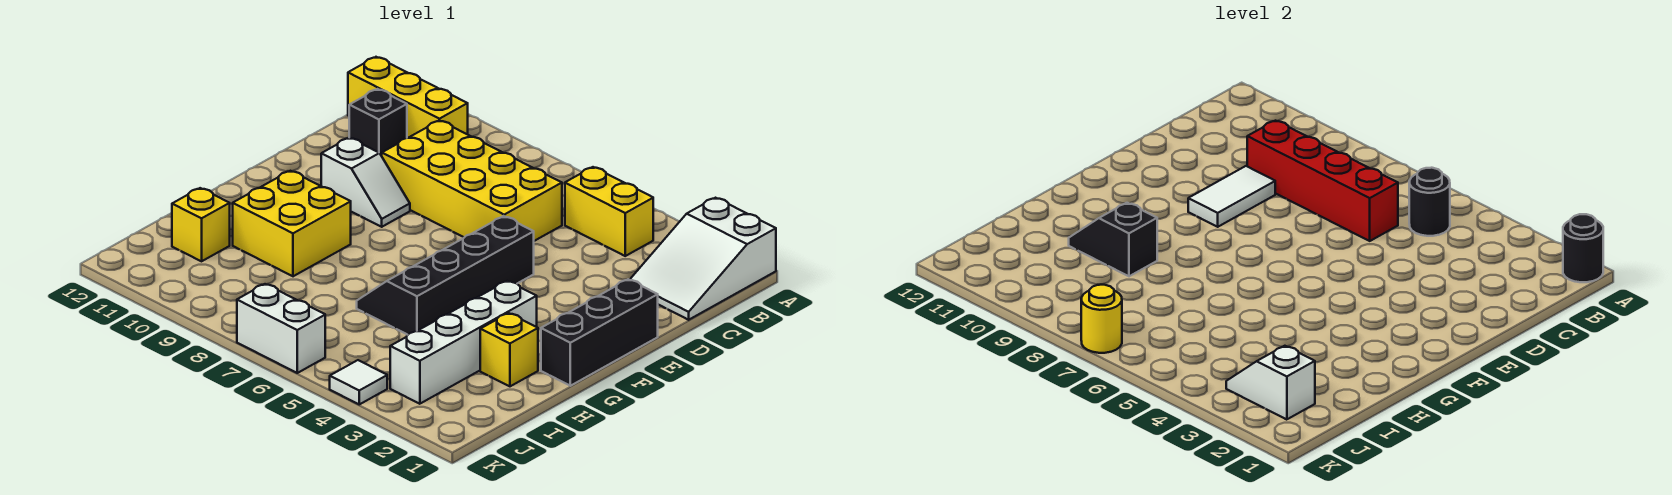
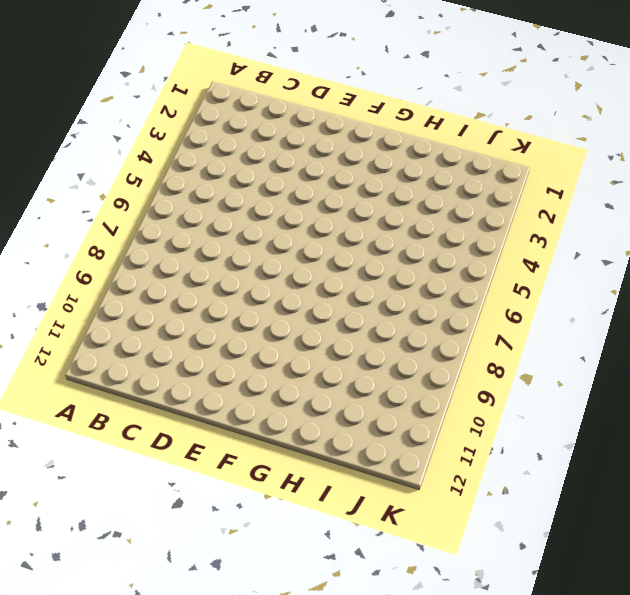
none -> white 2x3 slope [630,198,776,320]
none -> yellow 1x2 brick [565,167,653,256]
none -> yellow 1x3 brick [348,57,468,138]

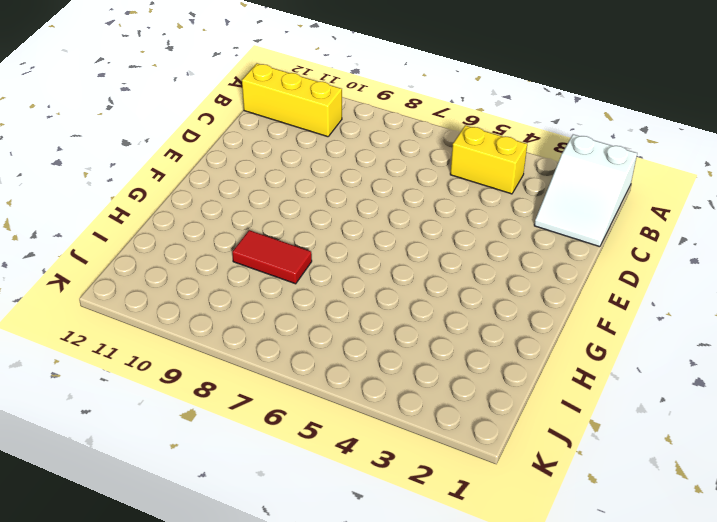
red 1x2 tile [232,230,312,284] -> yellow 2x2 brick [233,171,351,276]
none -> yellow 2x4 brick [382,120,562,241]
none -> black 1x1 brick [349,89,407,156]
none -> black 1x3 brick [541,279,658,386]

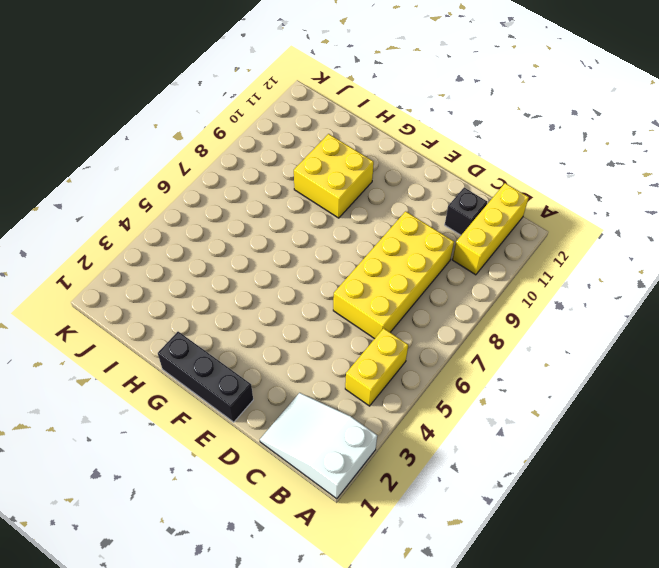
none -> black 2x4 slope [357,216,534,335]
none -> white 1x2 slope [321,138,410,227]
none -> white 1x4 brick [390,281,537,404]

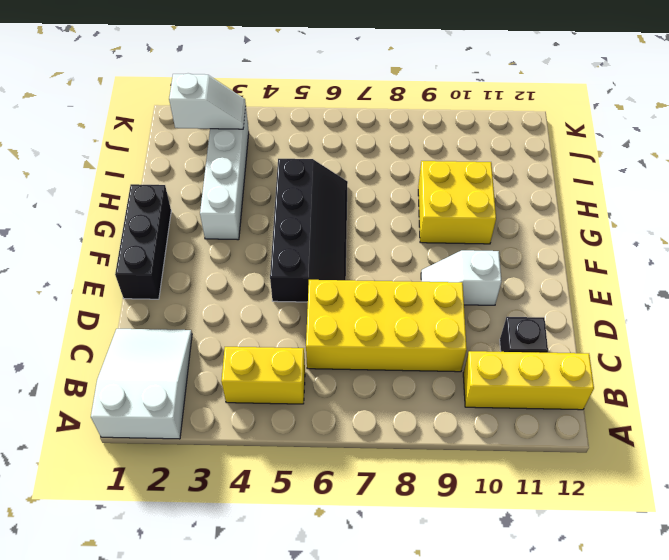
none -> yellow 1x1 brick [480,313,538,386]
none -> yellow 1x1 brick [172,188,230,261]
none -> white 1x1 tile [330,360,387,404]

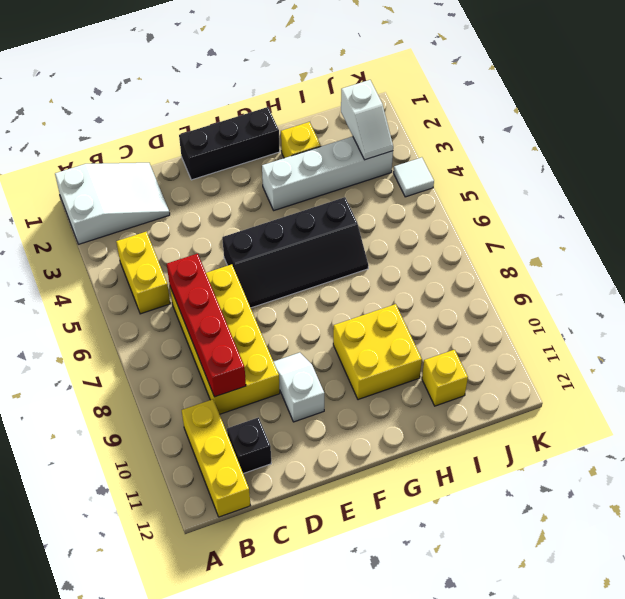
none -> white 1x2 brick [237,284,325,373]
none -> black 1x1 round brick [1563,214,1603,282]
none -> black 1x1 round brick [1409,168,1450,236]

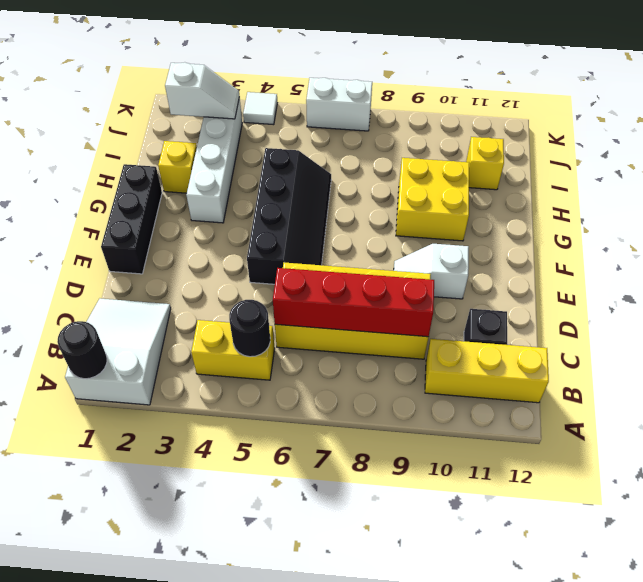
none -> white 1x2 tile [1188,166,1275,227]
none -> black 1x2 slope [1069,203,1157,276]
none -> yellow 1x1 round brick [1081,285,1122,353]

